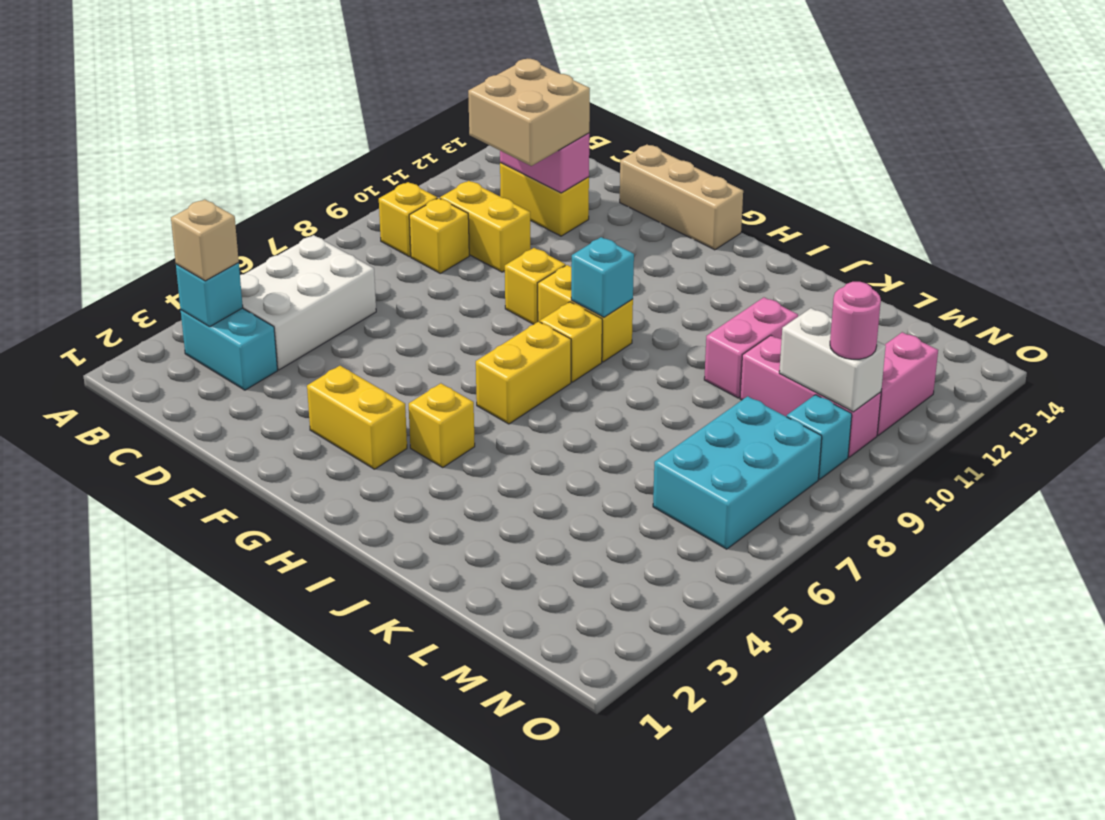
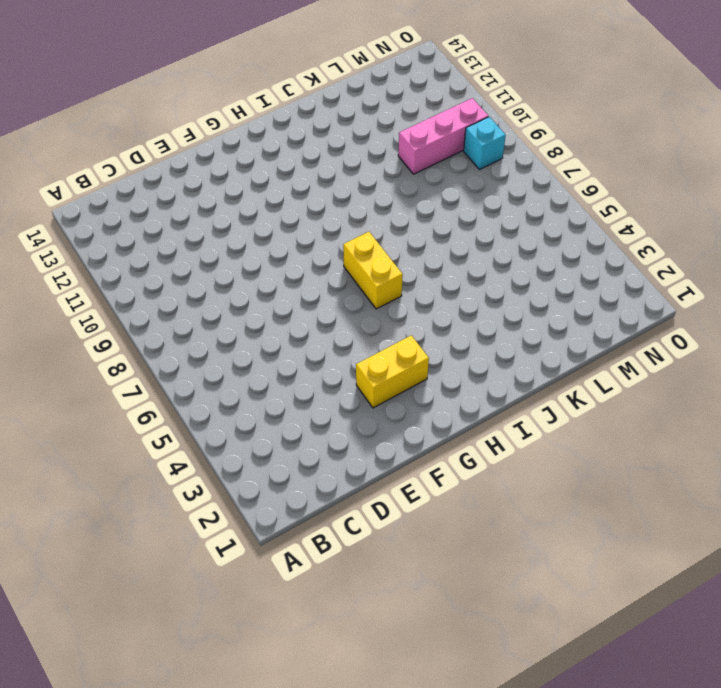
none -> cyan 1x2 brick [181,308,278,390]
none -> white 2x3 brick [240,235,376,370]
none -> yellow 1x1 brick [379,182,437,257]

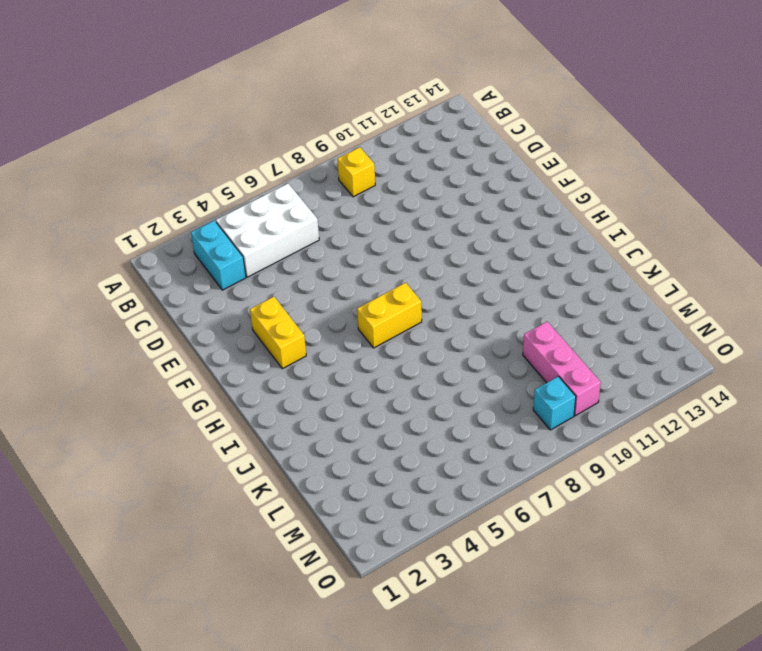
none -> yellow 1x1 brick [409,198,469,273]
none -> yellow 1x2 brick [440,181,531,272]
none -> yellow 1x2 brick [500,163,589,236]

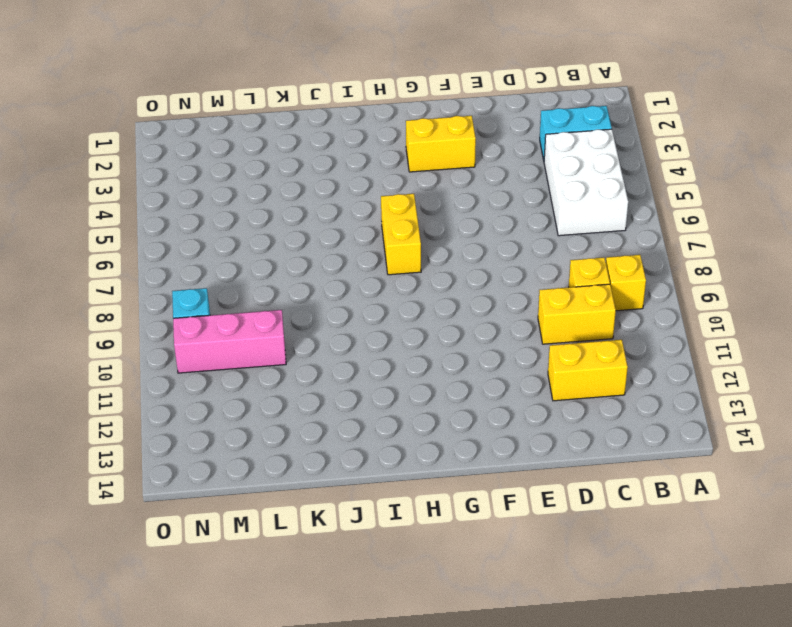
none -> tan 1x3 brick [620,145,743,250]
none -> yellow 1x1 brick [505,248,565,324]
none -> yellow 1x2 brick [538,265,633,362]

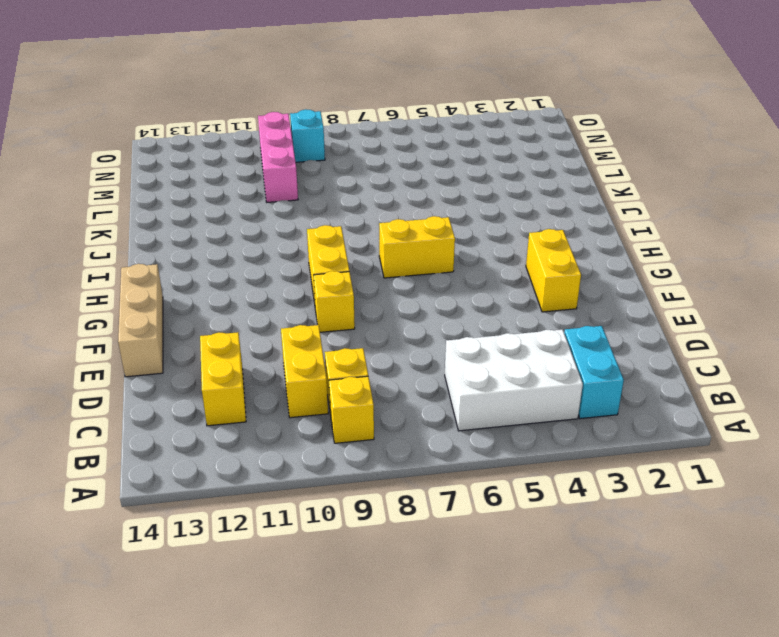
none -> yellow 1x1 brick [409,383,475,467]
none -> yellow 1x1 brick [540,302,602,382]
none -> pink 1x2 brick [704,297,798,398]

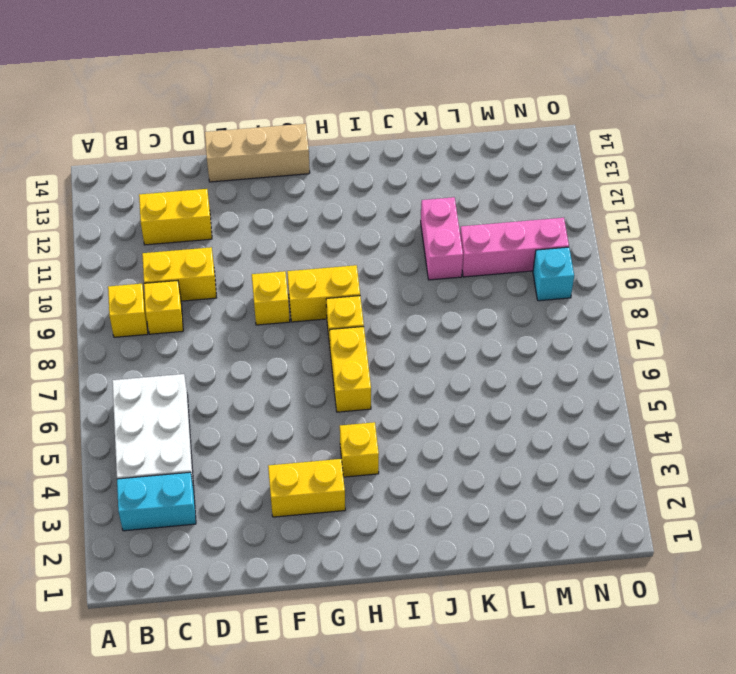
none -> cyan 2x3 brick [653,396,822,549]
none -> pink 1x2 brick [877,332,938,435]
none -> cyan 1x1 brick [176,263,243,327]

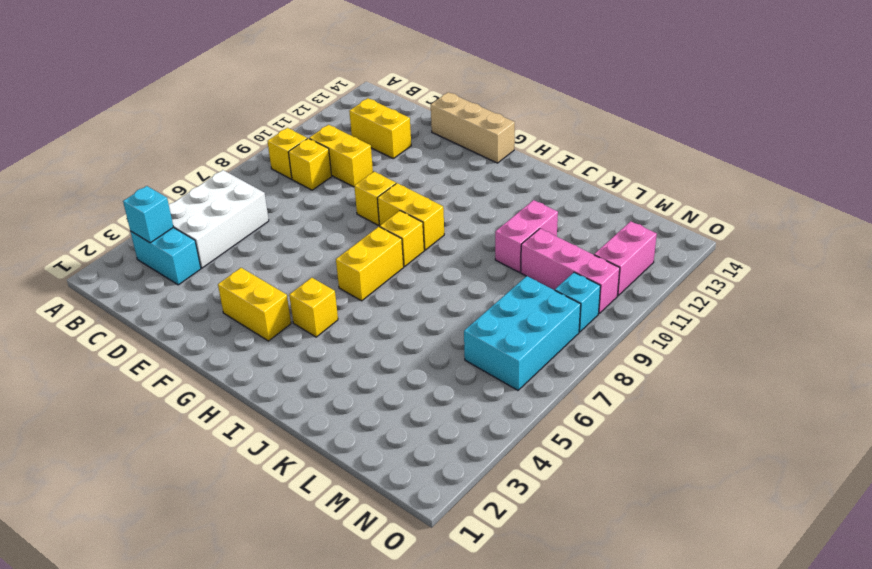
none -> pink 1x2 brick [500,133,589,193]
none -> cyan 1x1 brick [571,237,634,317]
none -> white 1x2 brick [779,308,886,412]

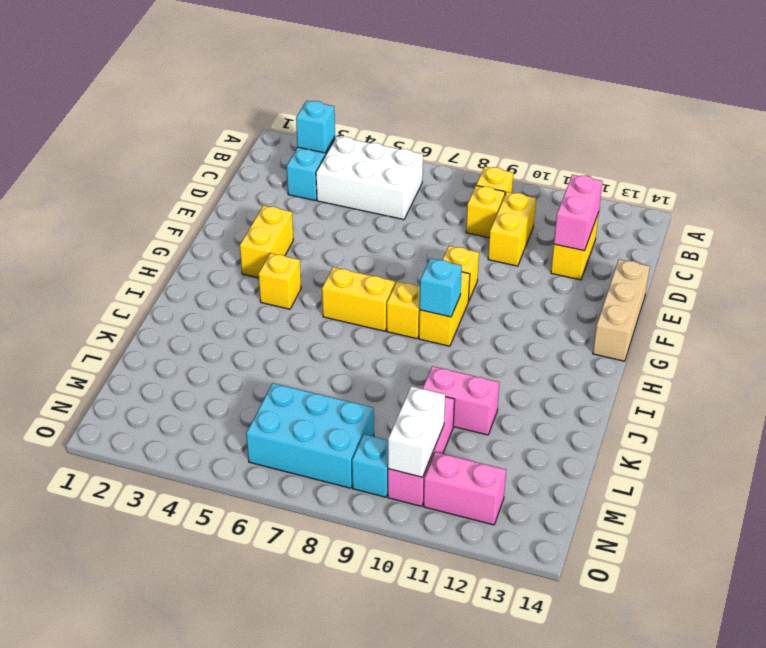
none -> tan 1x1 brick [171,199,239,281]
none -> tan 2x2 brick [468,59,590,166]
none -> pink 1x1 round brick [830,282,881,359]

